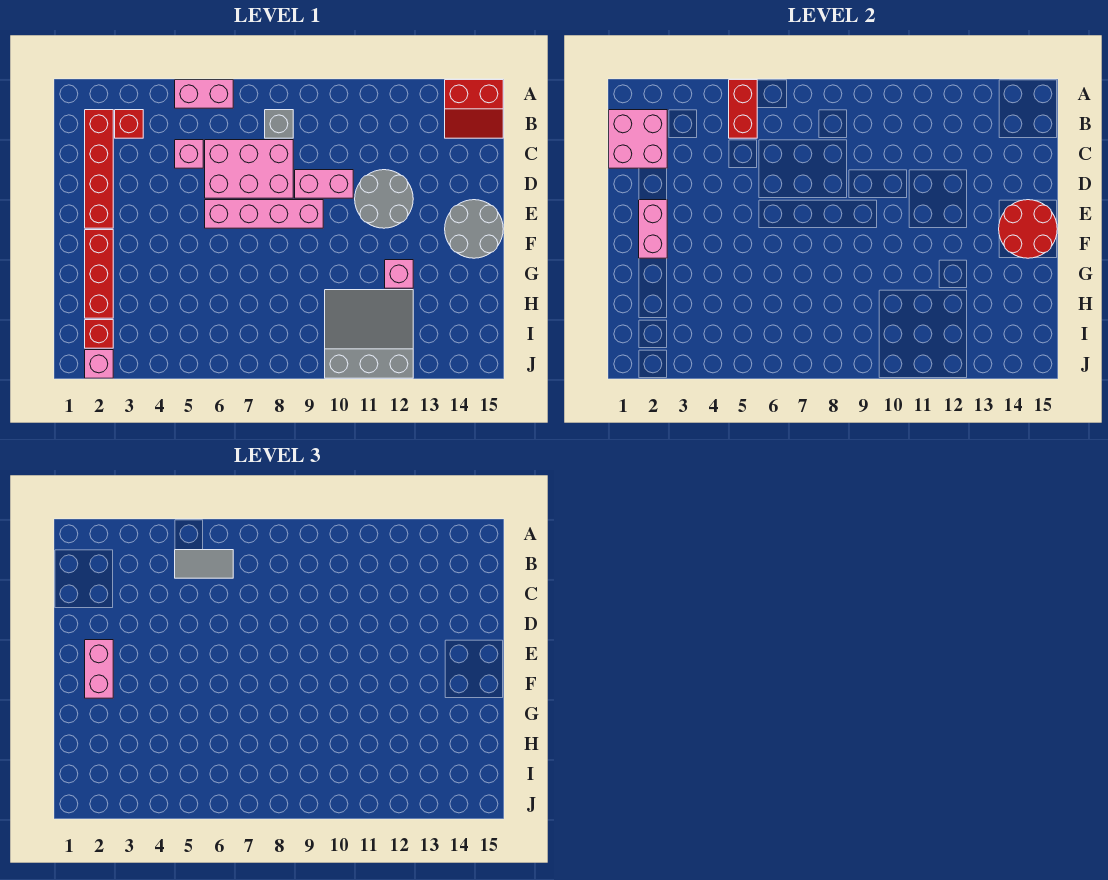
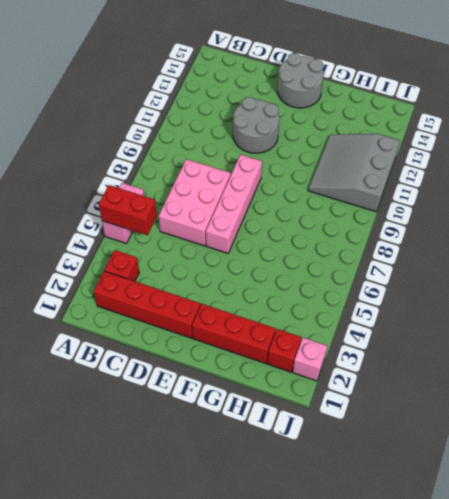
none -> red 2x2 slope [445,80,503,138]
none -> grey 1x1 brick [265,110,293,138]
none -> pink 1x1 brick [175,140,203,168]

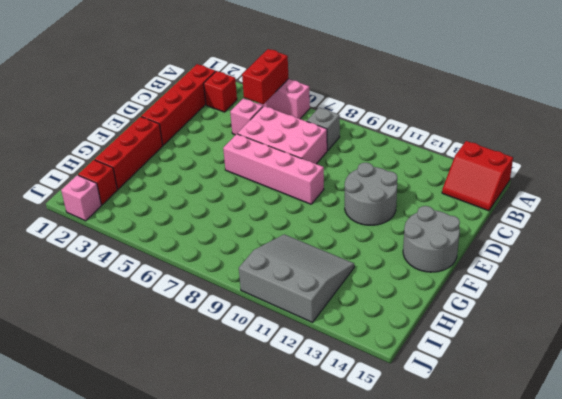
none -> pink 1x2 brick [295,170,353,198]
none -> pink 1x1 brick [385,260,413,288]
none -> pink 2x2 brick [609,110,667,168]

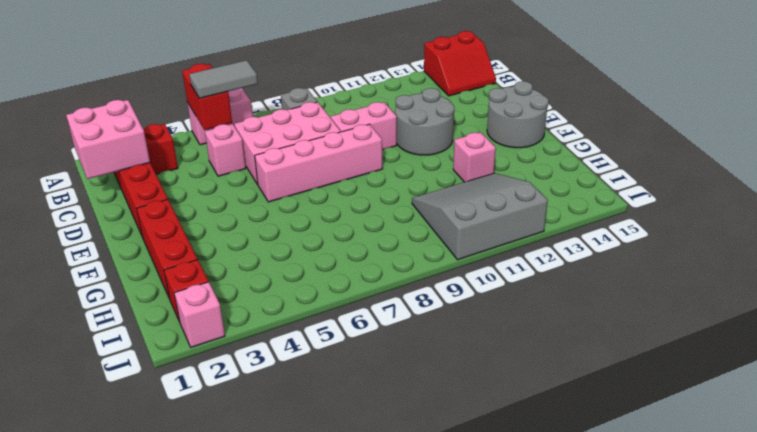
none -> pink 1x2 brick [639,200,667,258]
none -> red 2x2 round brick [999,200,1057,258]
none -> pink 1x2 brick [85,640,113,698]

